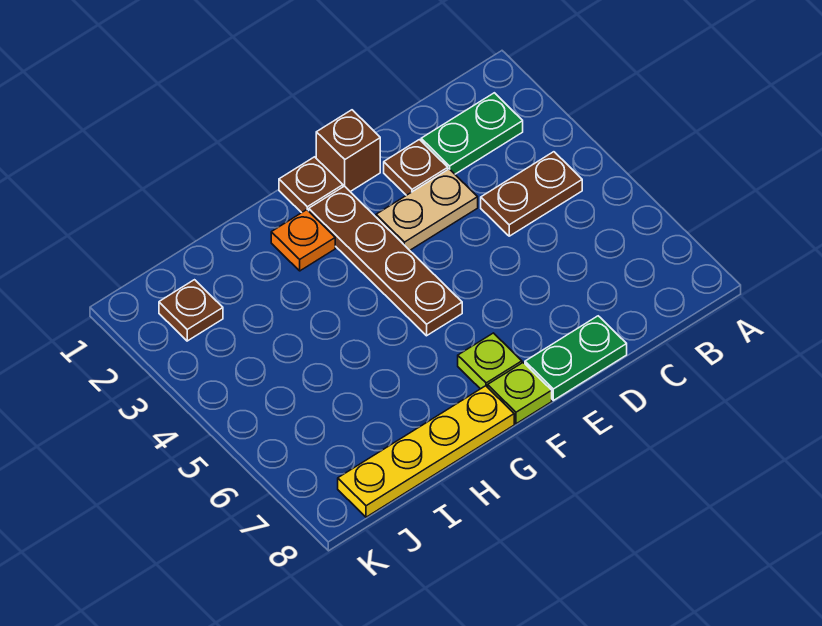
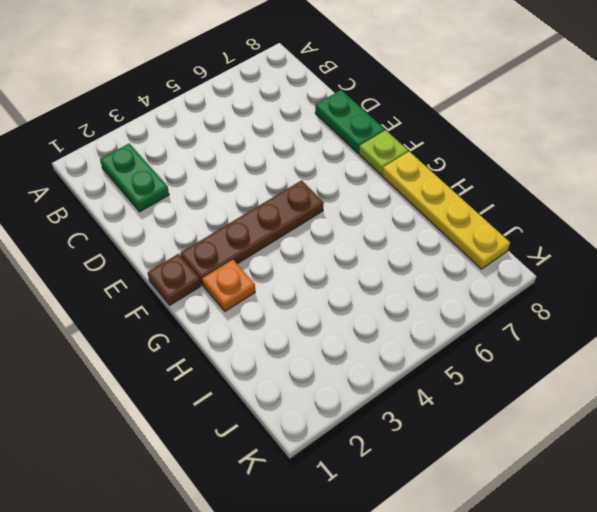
none -> brown 1x2 plate [481,152,582,236]
none -> brown 1x1 plate [384,140,448,195]
none -> tan 1x2 plate [376,169,478,250]

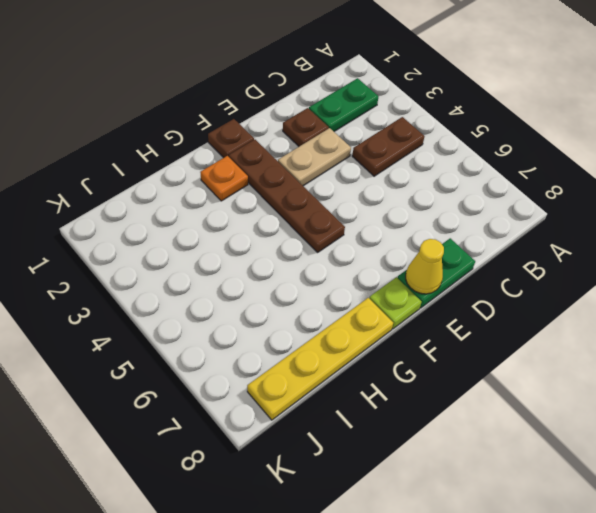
yellow 1x1 cone [406,239,444,294] -> none
none -> brown 1x1 brick [316,110,380,192]
none -> lime 1x1 plate [458,333,522,389]
none -> brown 1x1 plate [159,280,223,341]

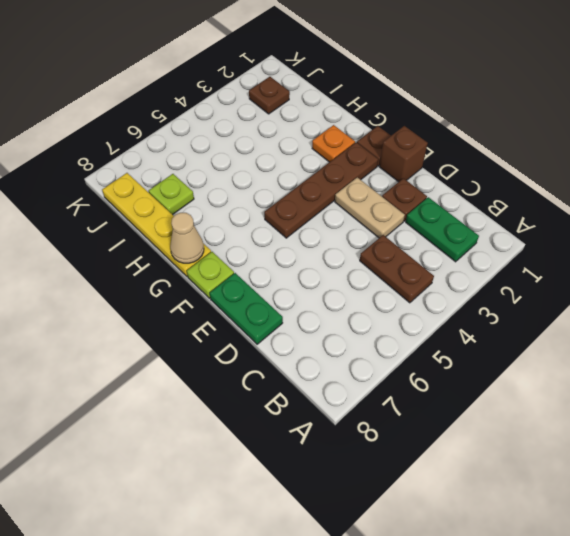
tan 1x1 cone [170,213,204,263] -> none
lime 1x1 plate [149,174,194,215] -> lime 1x1 plate moved to [458,333,522,389]

